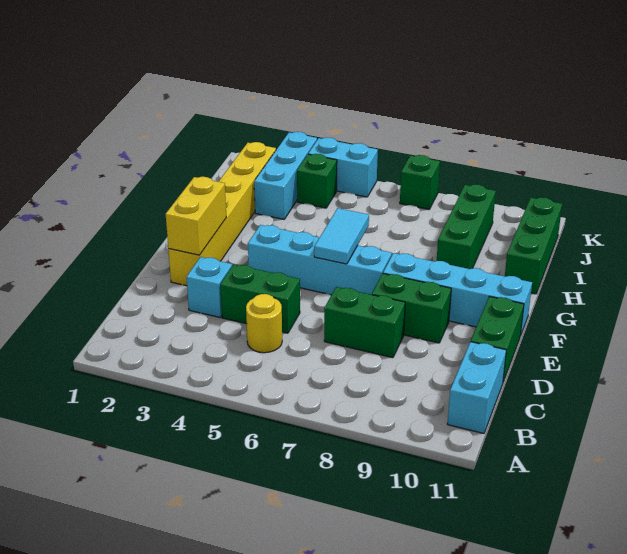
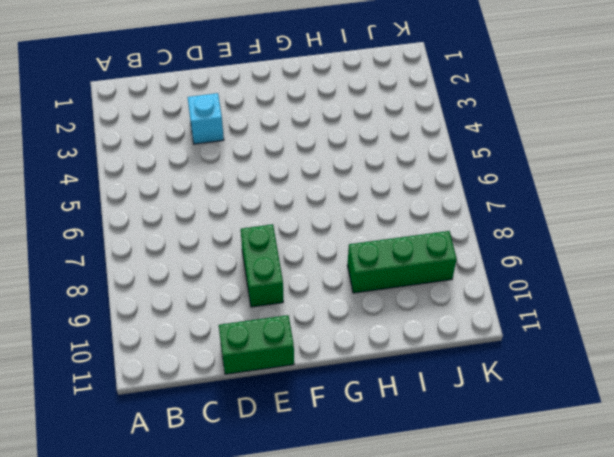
none -> cyan 1x2 brick [448,342,506,433]
none -> yellow 1x1 round brick [246,294,282,353]
none -> green 1x2 brick [220,264,300,333]

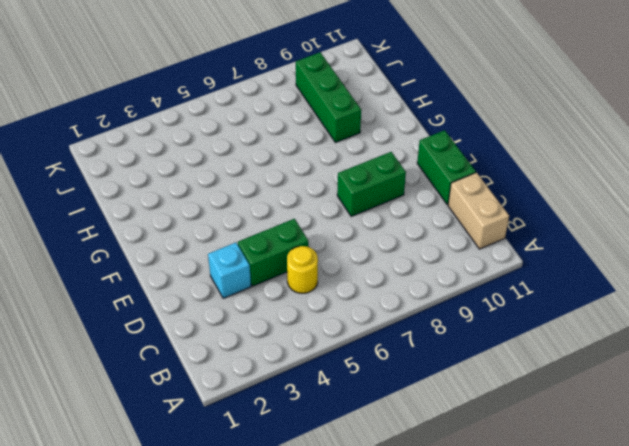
tan 1x2 brick [448,173,509,249] -> cyan 1x2 brick [448,342,506,433]
none -> green 1x2 brick [324,287,405,358]
none -> yellow 1x6 brick [168,142,276,286]
none -> cyan 1x4 brick [248,225,392,295]

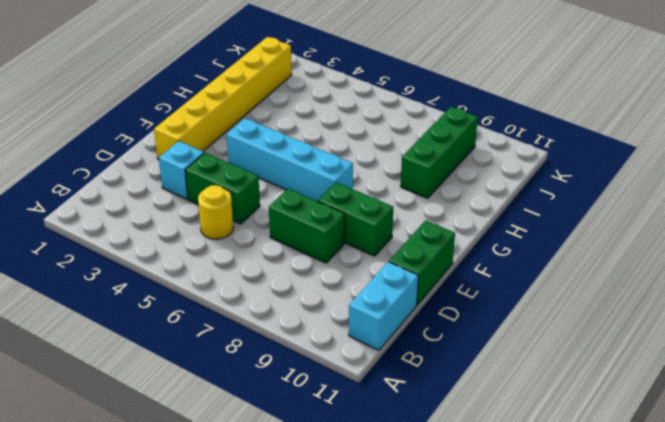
none -> cyan 1x4 brick [383,253,532,336]
none -> green 1x3 brick [505,197,562,294]
none -> cyan 1x3 brick [254,132,317,219]

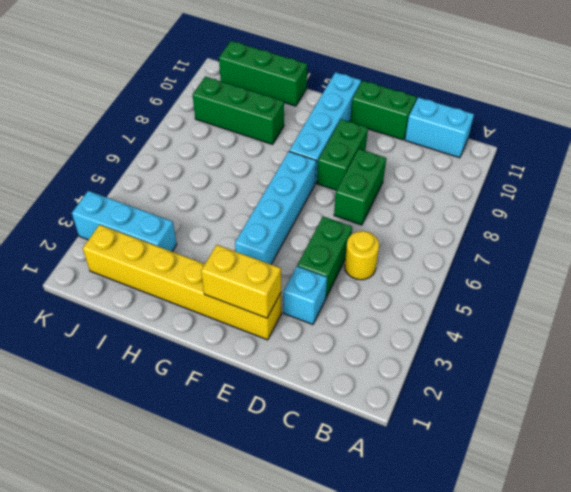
none -> green 1x1 brick [297,154,337,208]
none -> cyan 1x2 brick [308,138,378,197]
none -> green 1x1 brick [400,155,440,209]

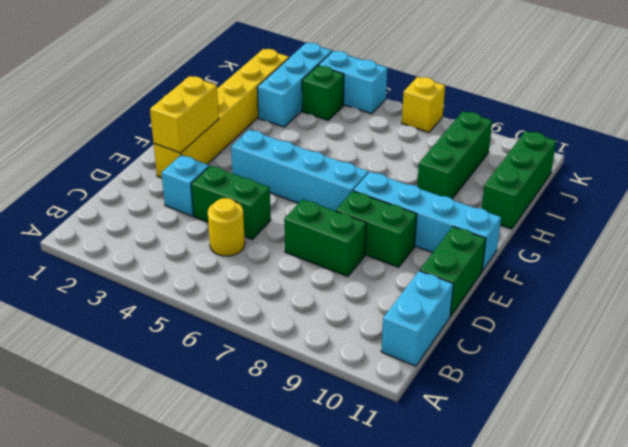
yellow 1x1 brick [402,77,445,132] -> green 1x1 brick [400,155,440,209]
none -> cyan 1x2 tile [314,208,369,264]

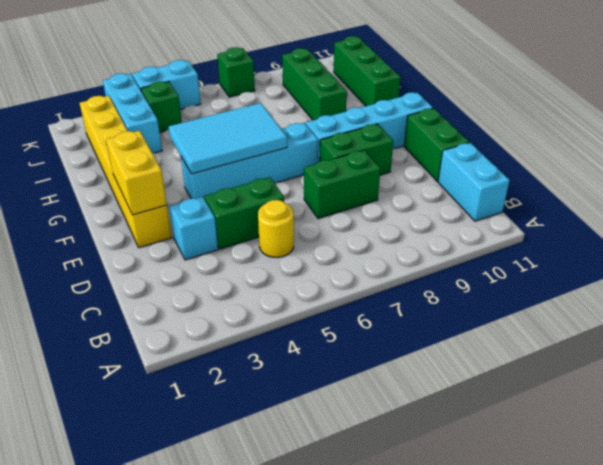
cyan 2x3 tile [169,103,287,174] -> cyan 1x2 tile [314,208,369,264]

